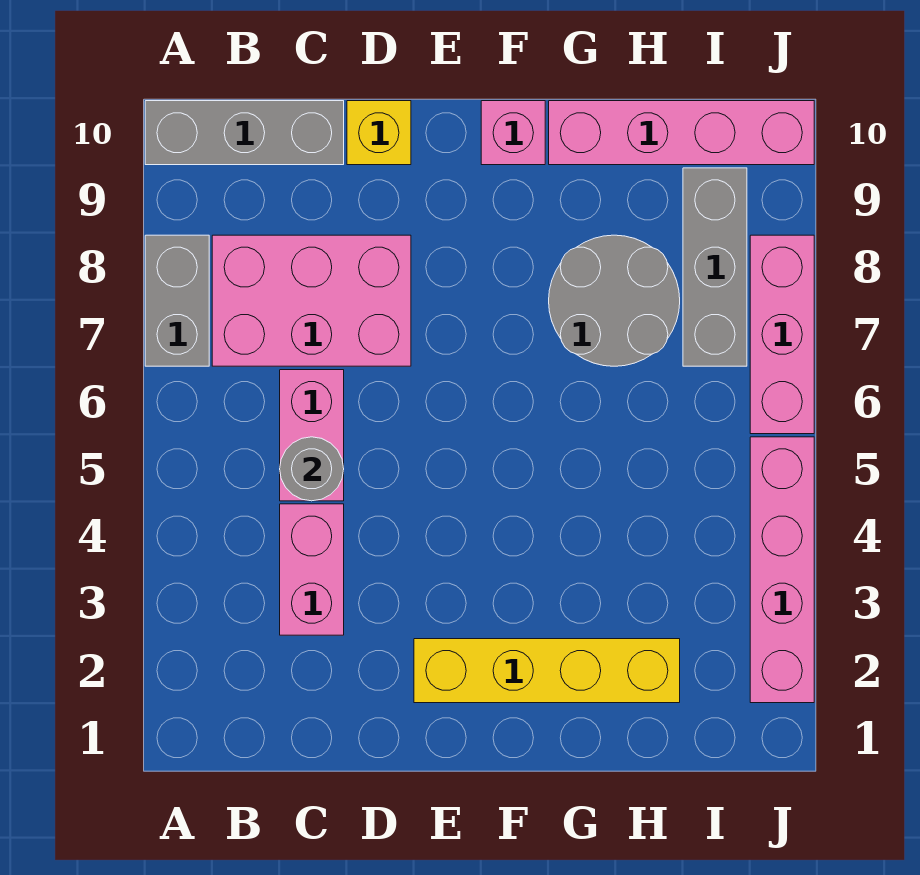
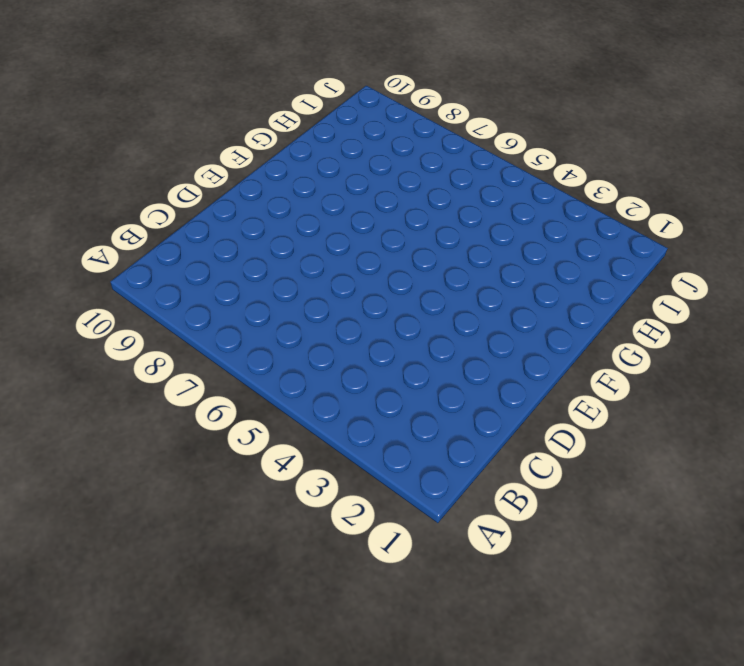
none -> grey 1x2 brick [145,235,209,366]
none -> grey 1x3 brick [145,101,344,165]
none -> pink 2x3 brick [212,235,411,366]

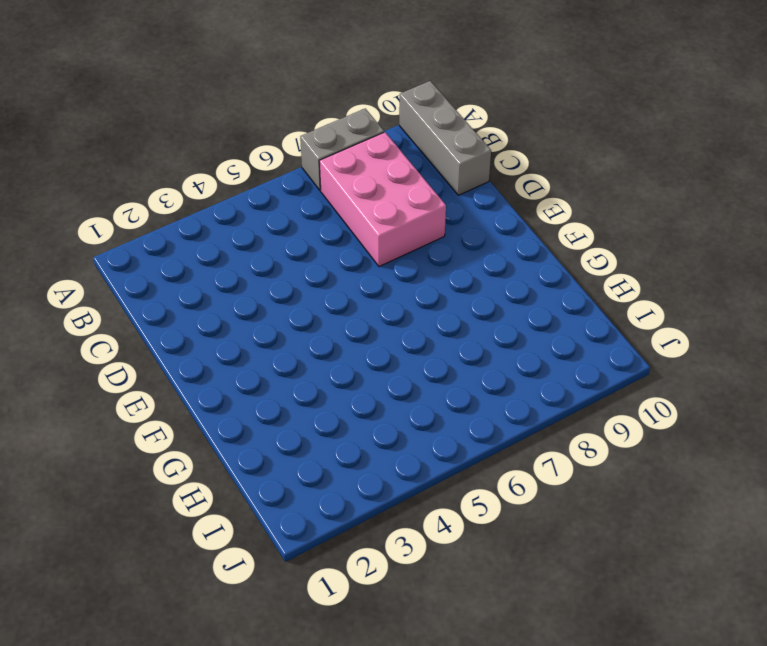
none -> pink 1x2 brick [280,504,344,635]
none -> pink 1x2 brick [280,370,344,501]
none -> yellow 1x1 brick [347,101,411,165]

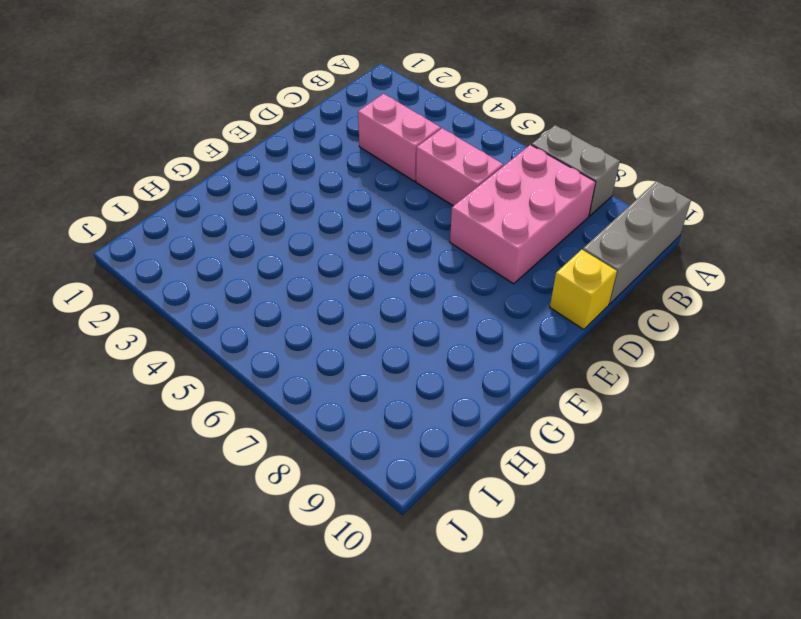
none -> yellow 1x4 brick [414,639,680,703]
none -> pink 1x1 brick [481,101,545,165]
none -> grey 2x2 round brick [549,235,680,366]

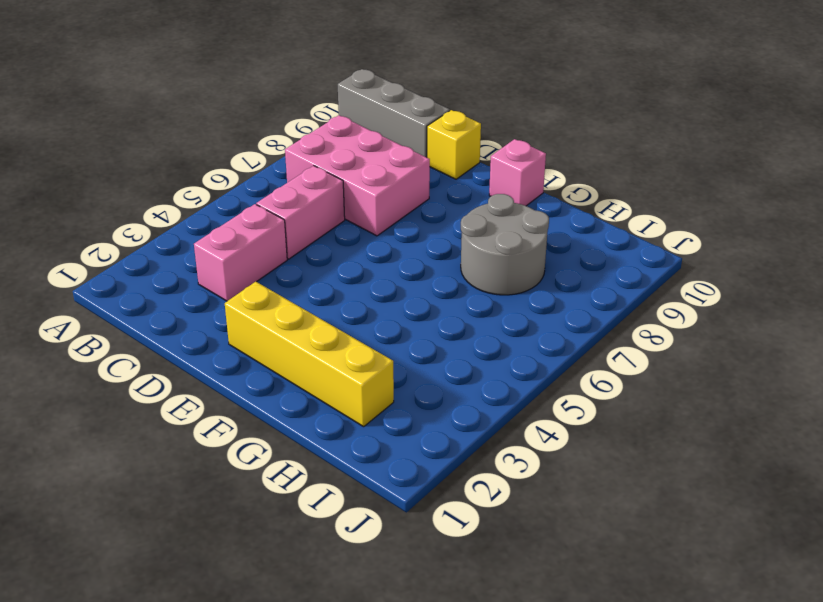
none -> grey 1x2 brick [145,235,209,366]
none -> pink 1x4 brick [549,101,814,165]
none -> grey 1x3 brick [683,168,747,366]

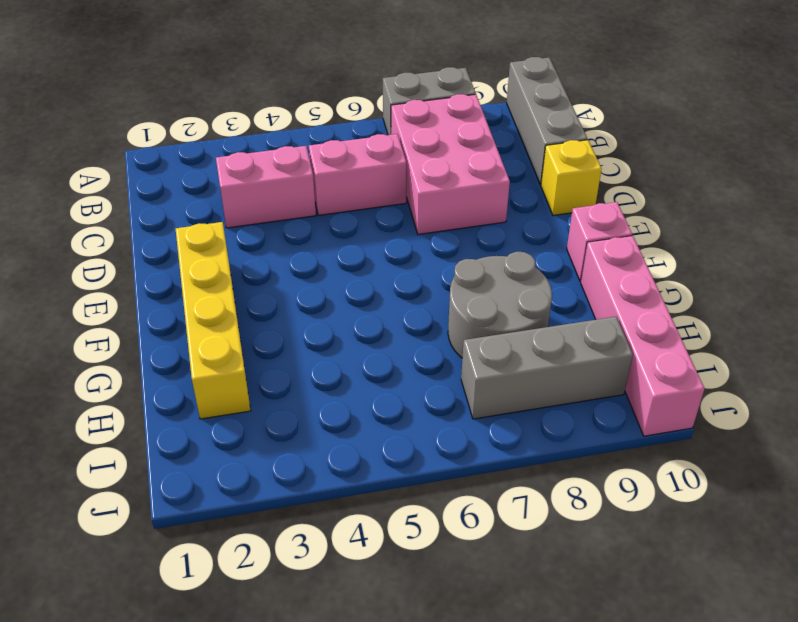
none -> pink 1x4 brick [750,437,814,703]
none -> pink 1x3 brick [750,235,814,434]
none -> grey 1x1 round brick [280,437,344,501]

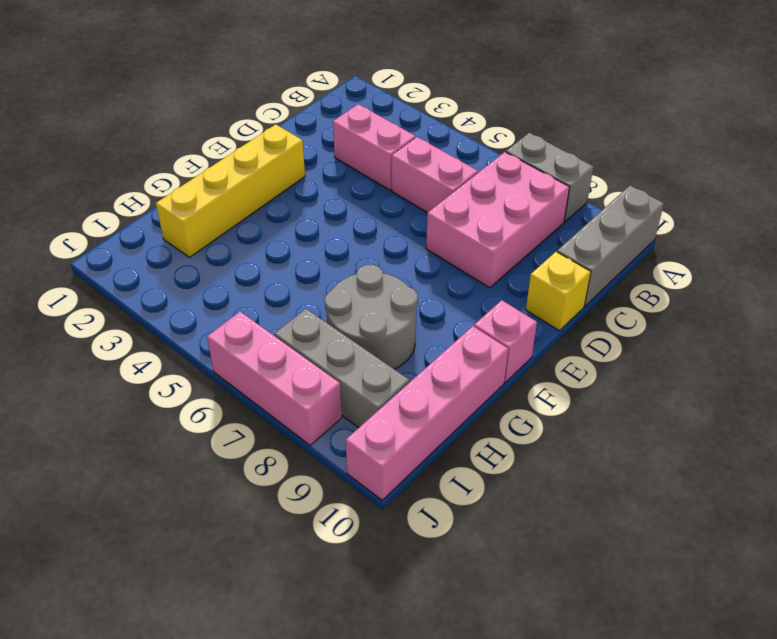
none -> pink 1x4 brick [750,437,814,703]
none -> grey 1x1 round brick [280,437,344,501]

